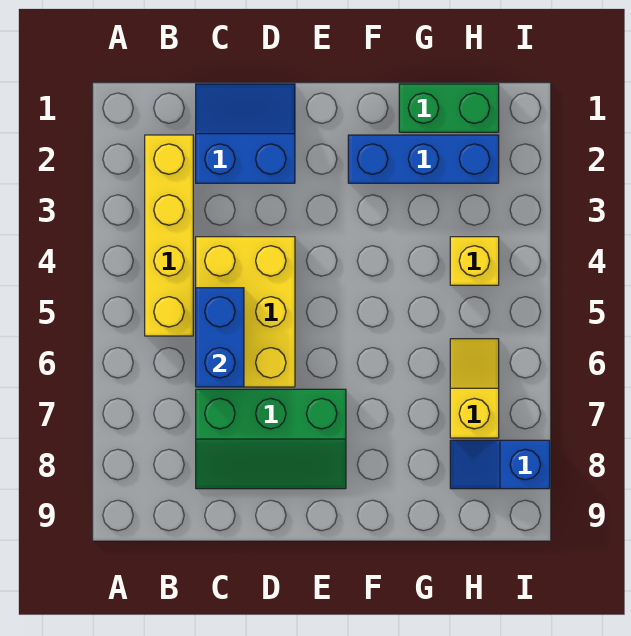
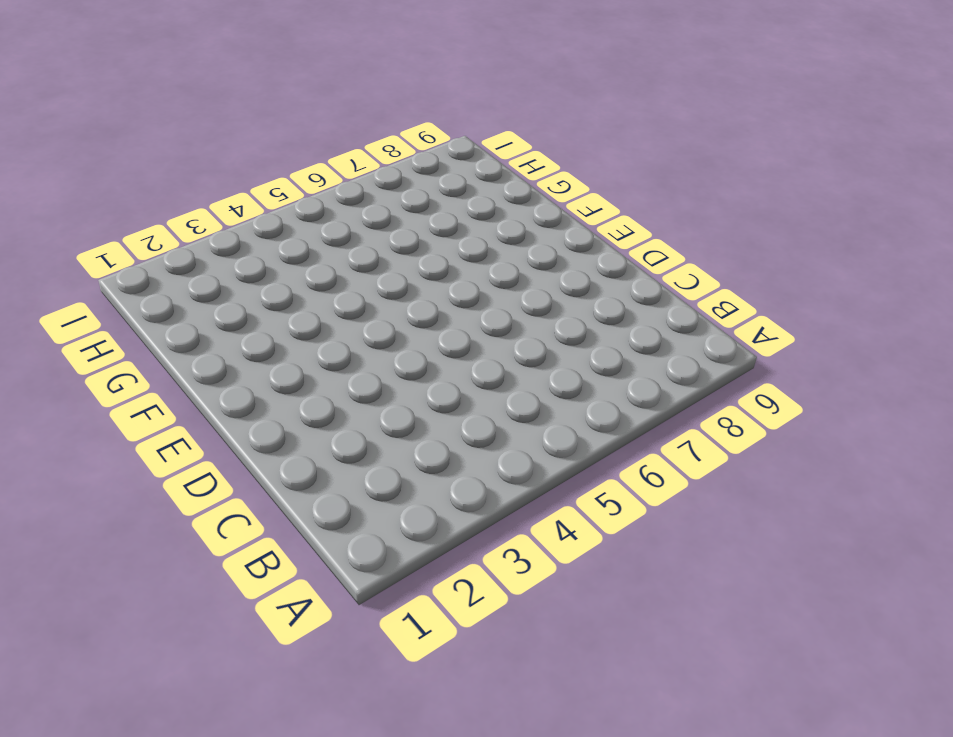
none -> yellow 1x4 brick [145,135,193,336]
none -> blue 2x2 slope [196,84,295,183]

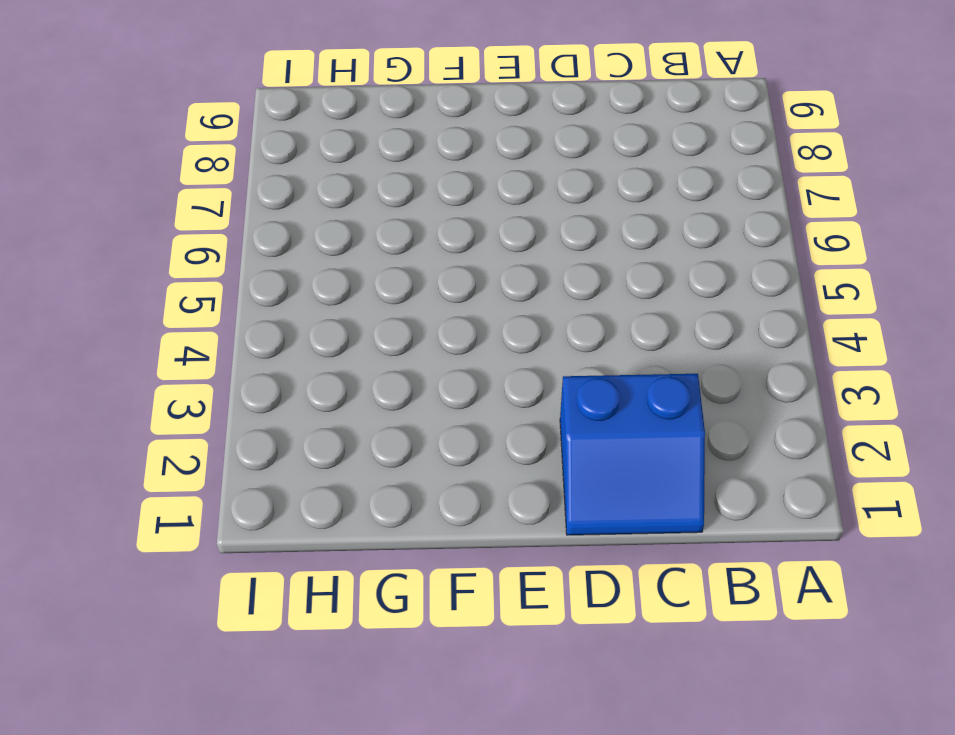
none -> yellow 1x4 brick [145,135,193,336]
none -> yellow 2x3 brick [196,237,295,387]

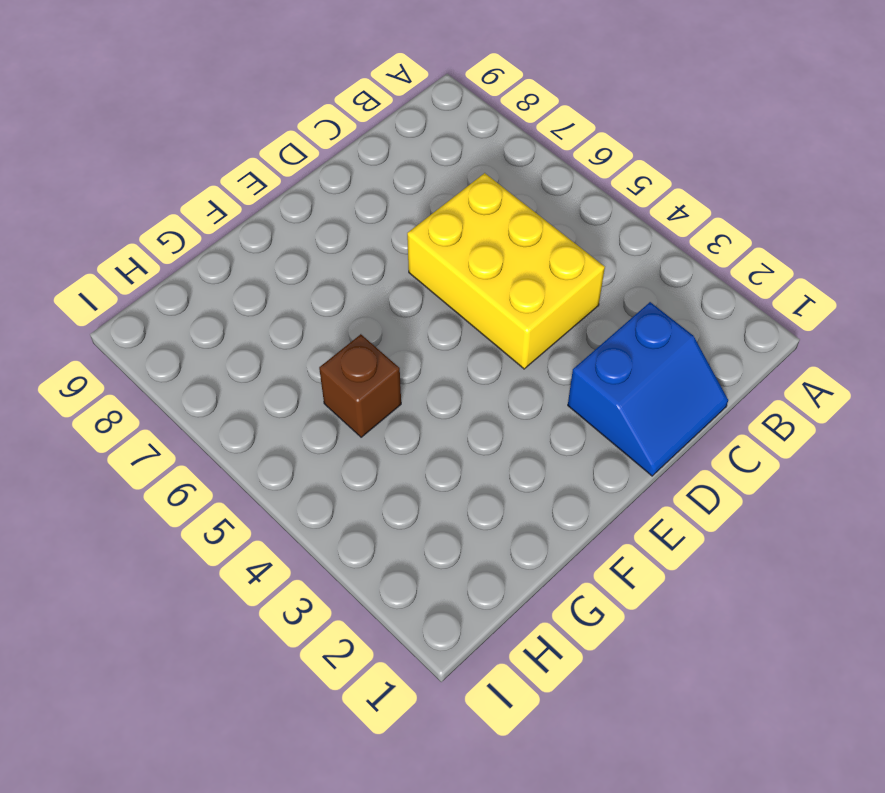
brown 1x1 brick [319,334,401,437] -> none
none -> yellow 1x4 brick [145,135,193,336]
none -> green 2x3 slope [196,389,346,489]

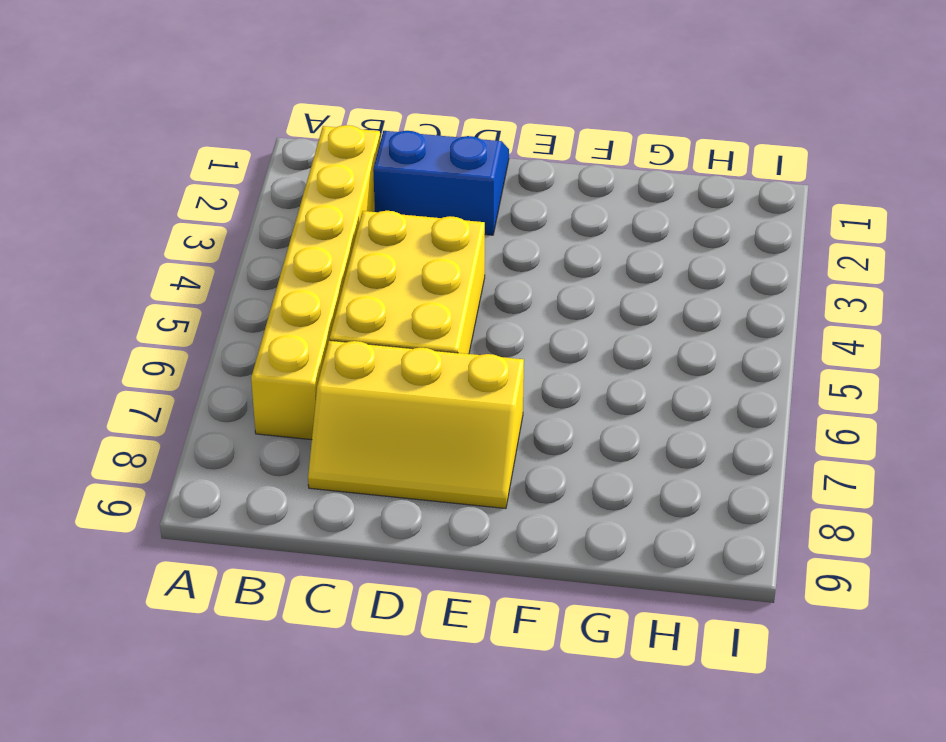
yellow 1x6 brick [251,125,380,440] -> yellow 1x4 brick [145,135,193,336]
yellow 2x3 slope [308,340,524,509] -> green 2x3 slope [196,389,346,489]
none -> blue 1x3 brick [348,135,499,183]
none -> green 1x2 brick [399,84,499,132]

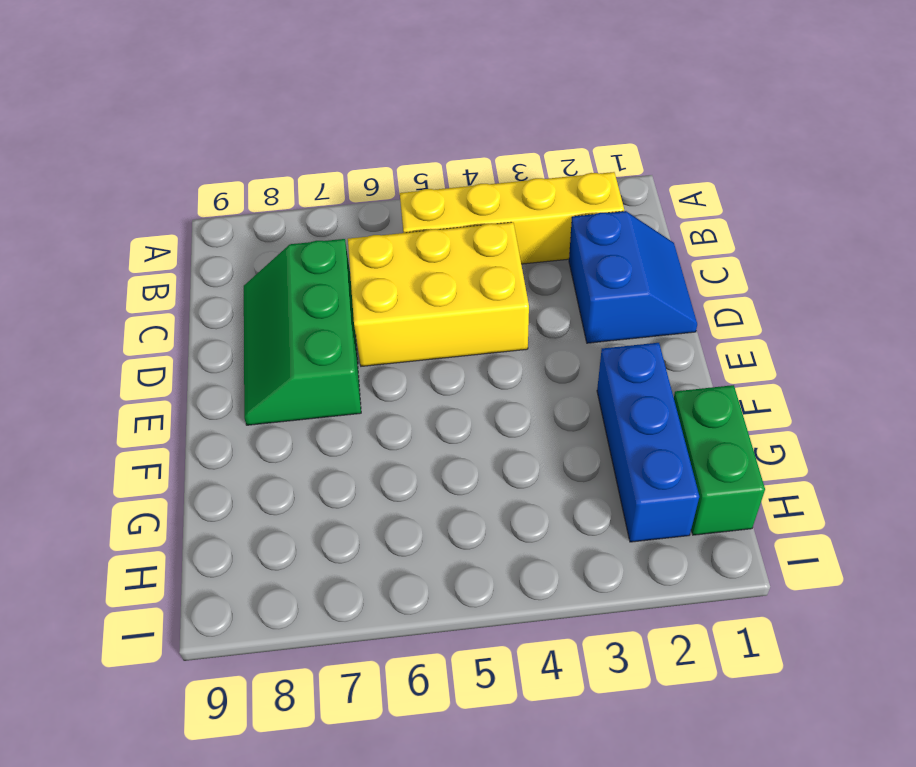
none -> yellow 1x1 brick [450,237,499,285]
none -> yellow 1x2 slope [450,339,499,438]

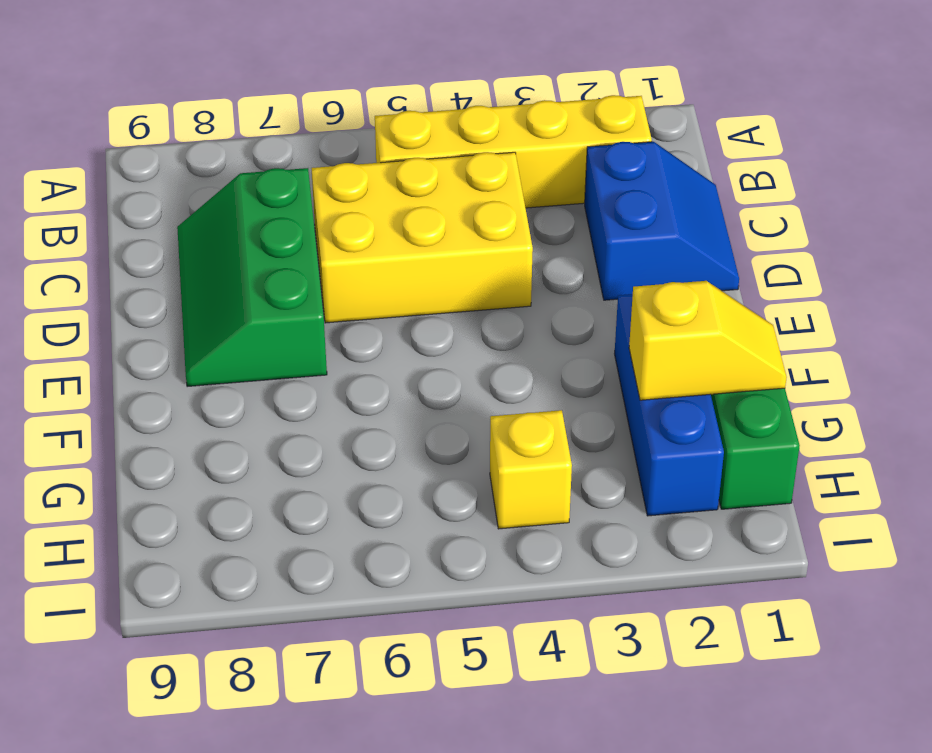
yellow 1x2 slope [629,281,787,400] -> yellow 1x2 slope moved to [450,339,499,438]
none -> blue 1x2 slope [450,440,550,489]
none -> blue 1x2 brick [196,288,244,387]

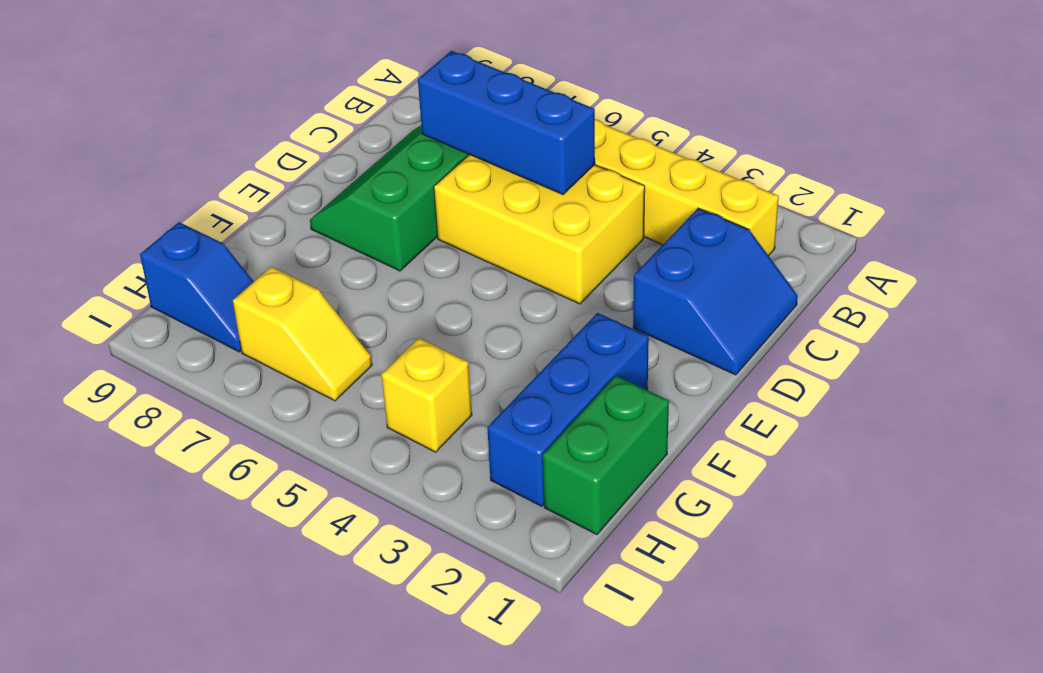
blue 1x3 brick [418,51,595,195] -> blue 1x2 brick [196,288,244,387]
blue 1x2 slope [140,222,254,352] -> blue 1x2 slope turned to [450,440,550,489]

